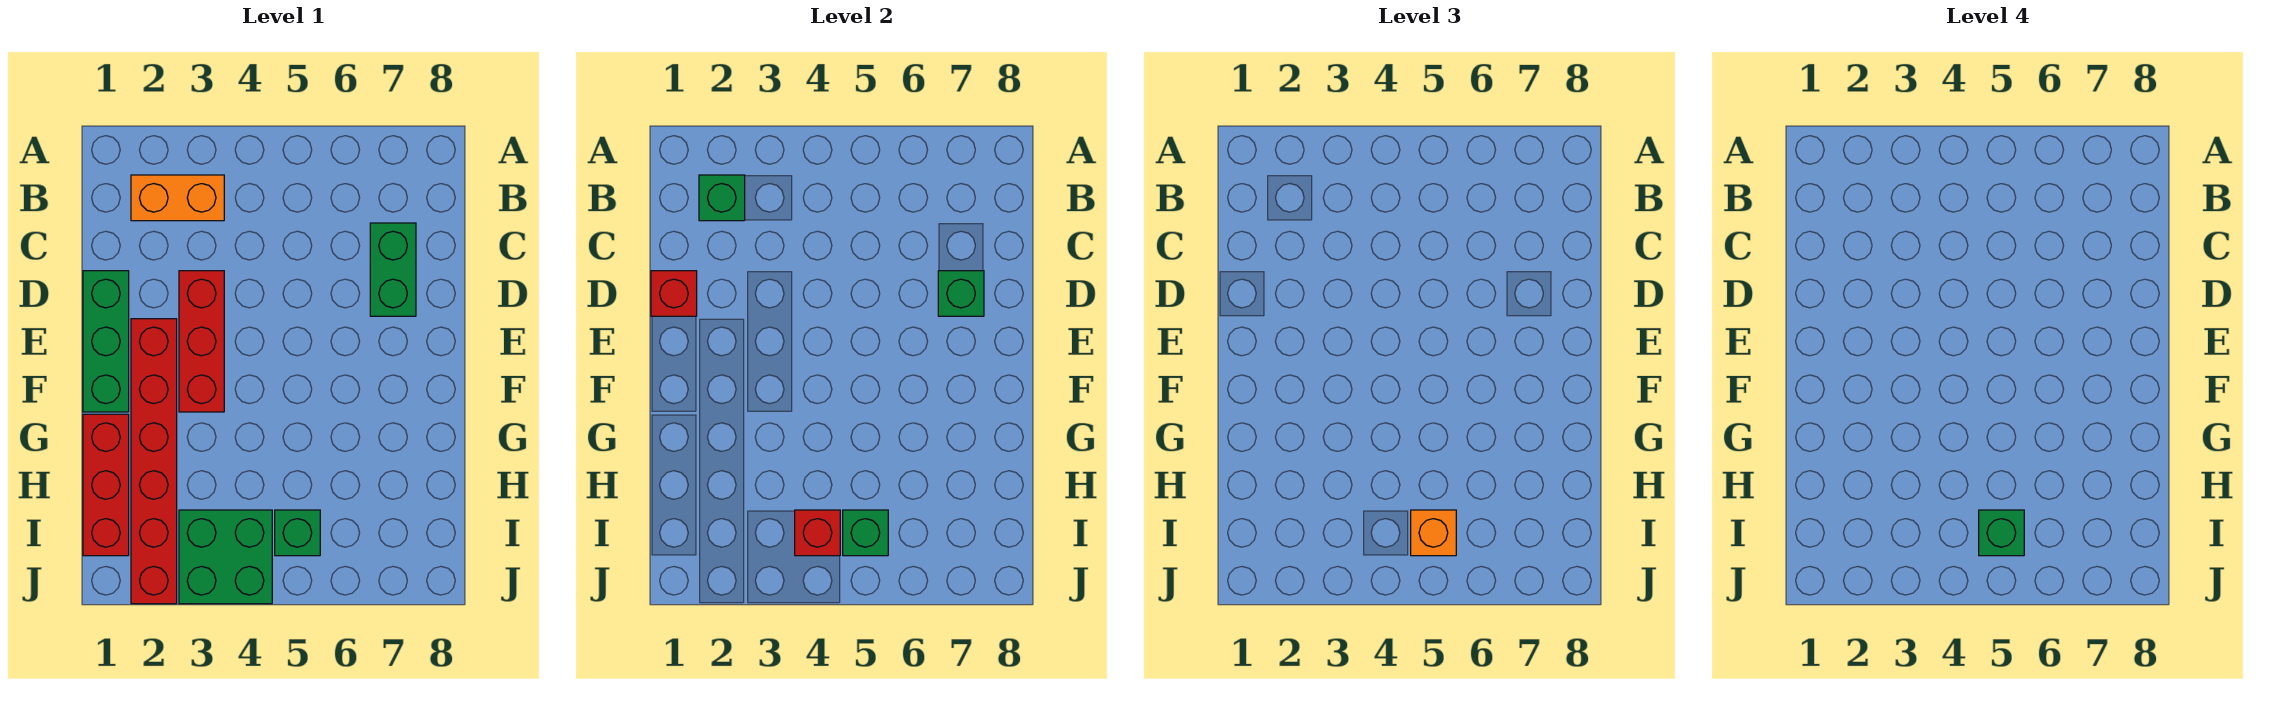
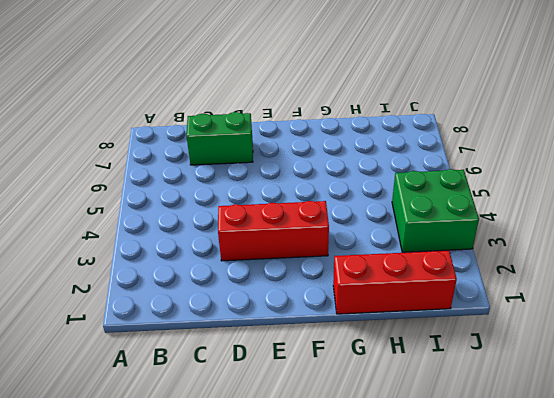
none -> orange 1x2 brick [131,175,224,221]
none -> green 1x3 brick [83,271,129,412]
none -> red 1x6 brick [131,319,177,604]

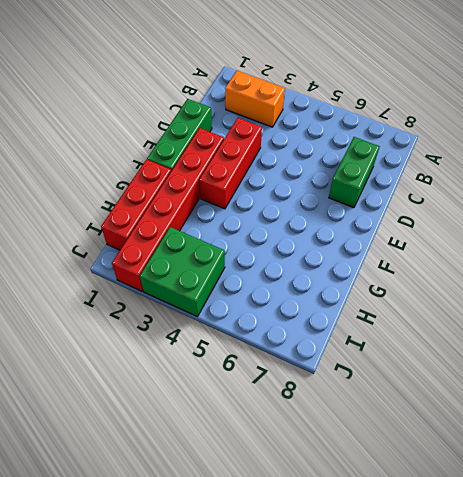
none -> green 1x1 brick [275,510,320,556]
none -> green 1x1 brick [699,175,745,221]
none -> red 1x1 brick [651,271,697,316]

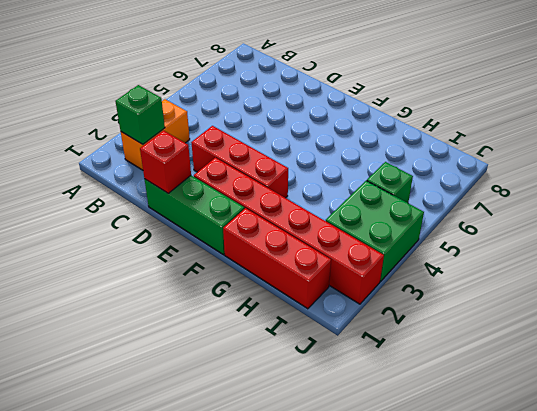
none -> green 1x2 brick [370,223,416,316]
none -> green 1x1 brick [938,271,984,316]
none -> red 1x1 brick [795,510,840,556]

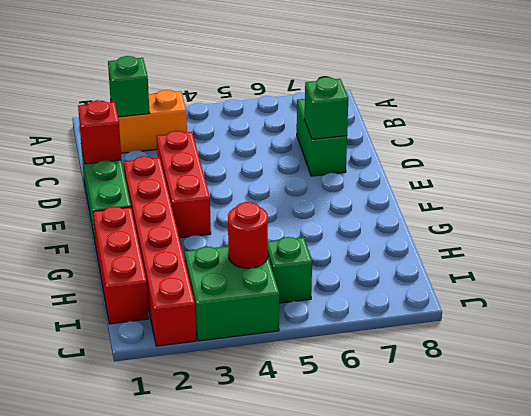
red 1x1 round brick [228,202,268,268] -> red 1x1 brick [795,510,840,556]
none -> green 1x1 brick [843,510,888,556]
none -> orange 1x1 brick [1411,510,1456,556]
none -> green 1x1 brick [1979,510,2024,556]

